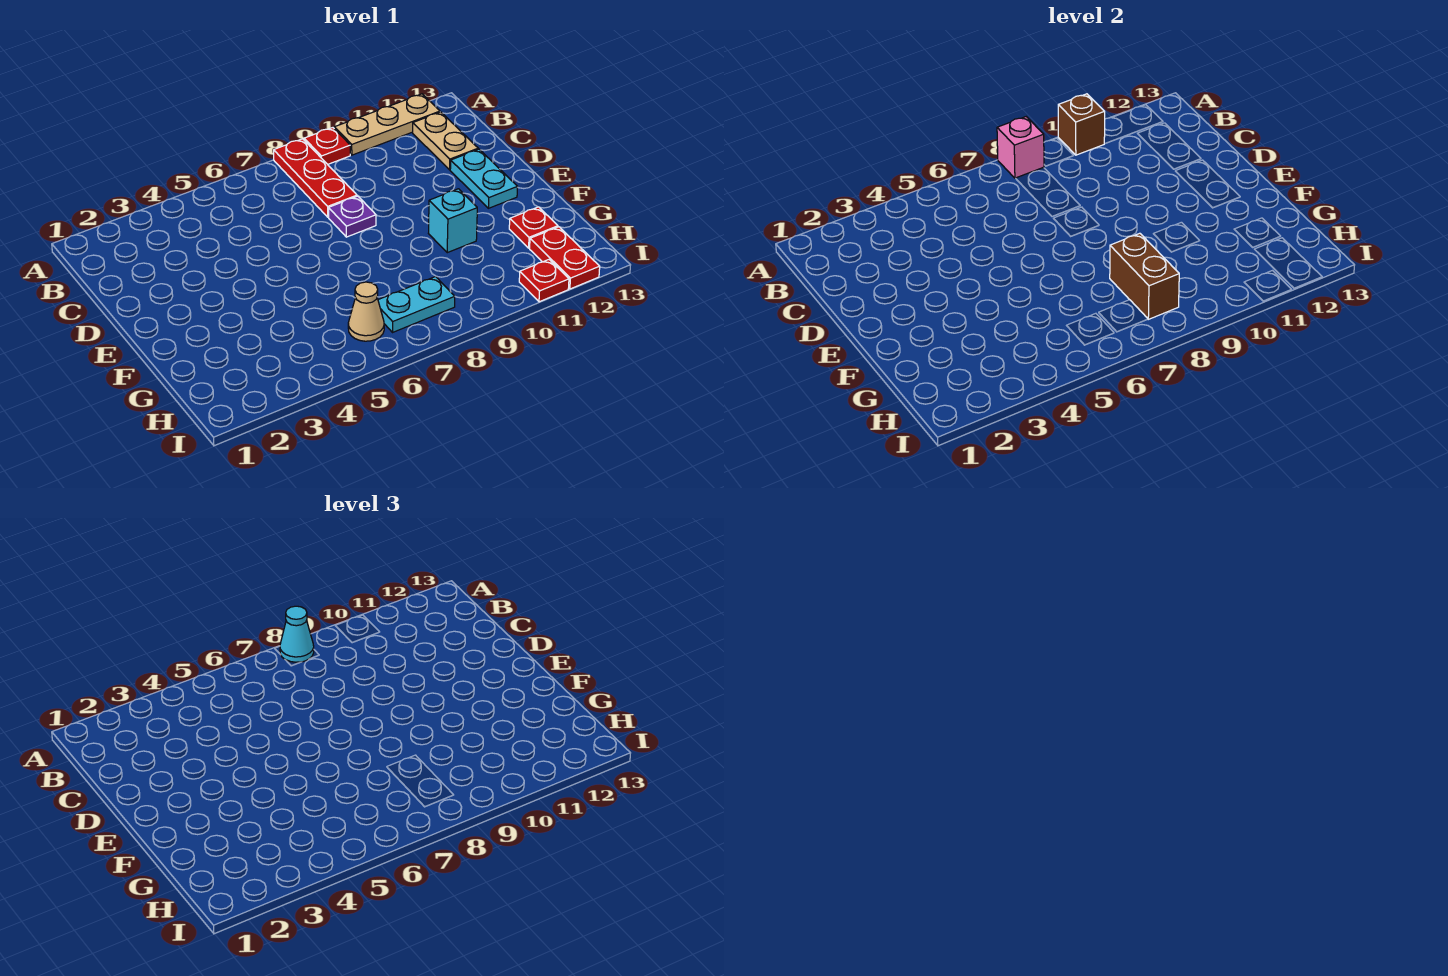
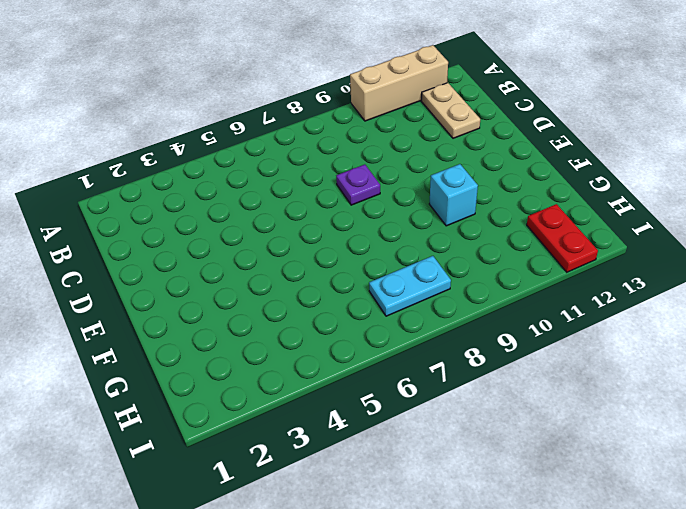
tan 1x3 brick [350,45,448,121] -> tan 1x3 plate [334,94,440,155]
none -> red 1x3 plate [274,139,357,217]
none -> red 1x1 plate [304,128,350,164]
none -> cyan 1x2 plate [450,149,517,208]

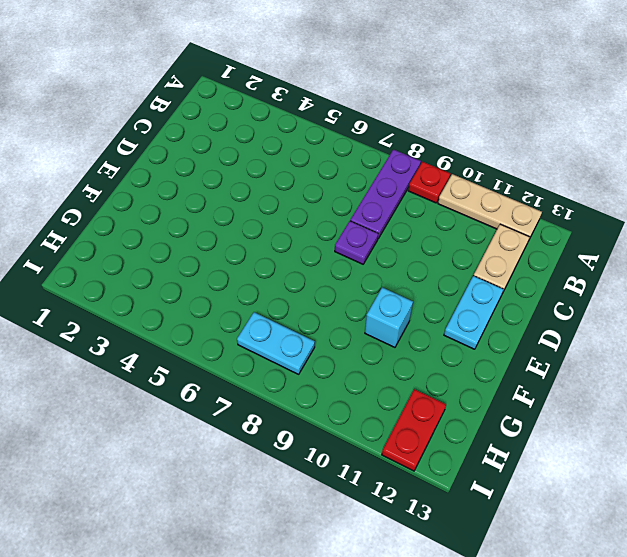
purple 1x3 plate [350,149,421,239] -> red 1x3 plate [274,139,357,217]
none -> red 1x1 plate [509,207,558,248]
none -> tan 1x1 cone [348,282,384,341]
none -> red 1x1 plate [519,260,569,302]

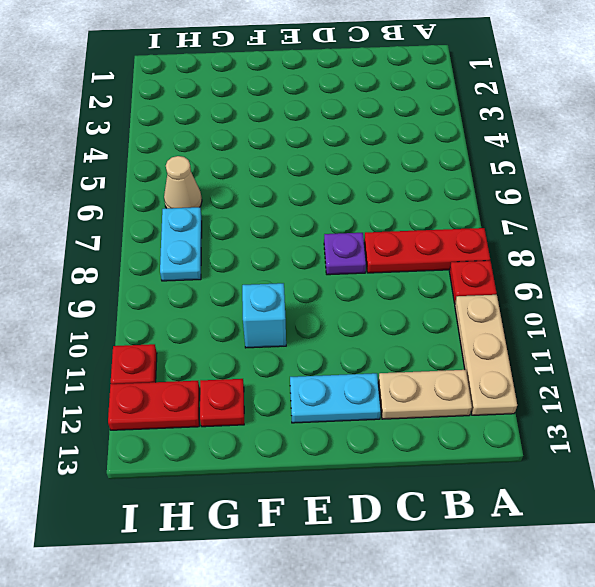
none -> pink 1x1 brick [997,117,1044,178]
none -> brown 1x1 brick [1058,94,1105,155]
none -> brown 1x2 brick [1110,233,1179,319]

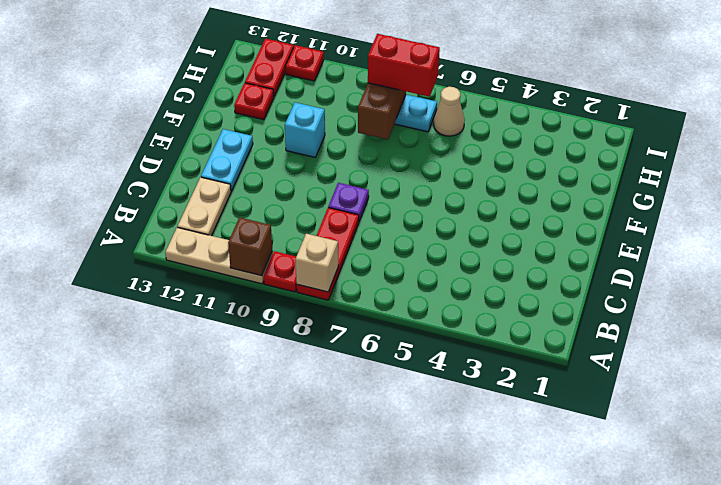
tan 1x1 brick [295,234,338,292] -> pink 1x1 brick [997,117,1044,178]
red 1x2 brick [368,34,440,97] -> none
none -> cyan 1x1 cone [280,606,314,662]

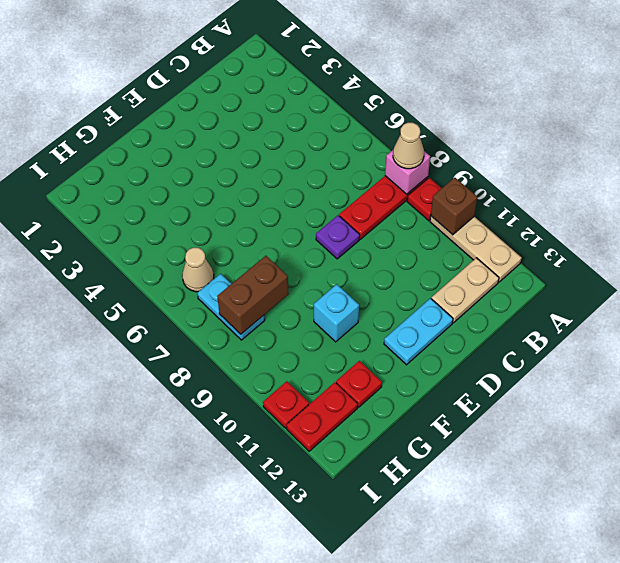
tan 1x1 cone [393,123,424,169] -> cyan 1x1 cone [280,606,314,662]

